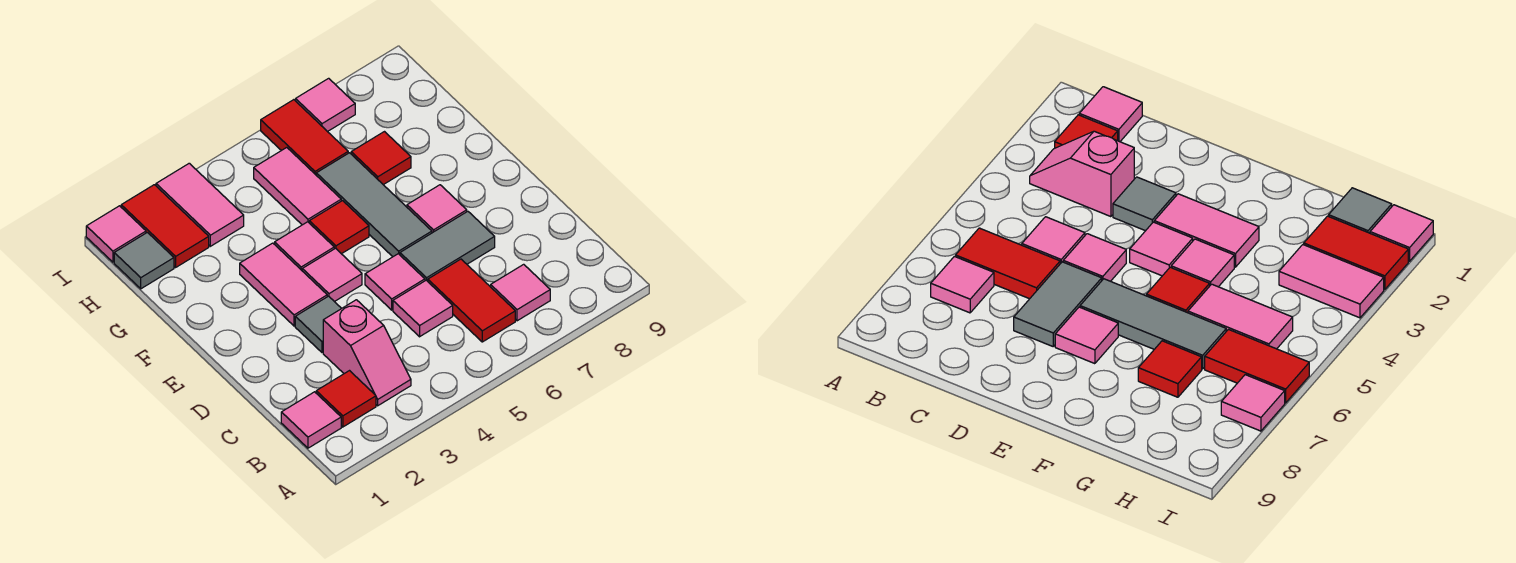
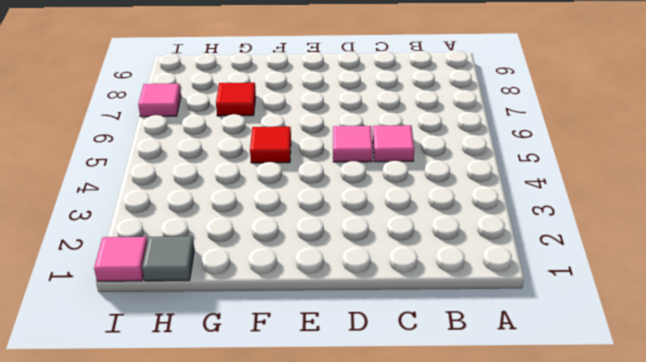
none -> pink 1x1 tile [281,392,341,448]
none -> red 1x1 tile [316,371,376,427]
none -> pink 1x2 slope [323,300,411,406]

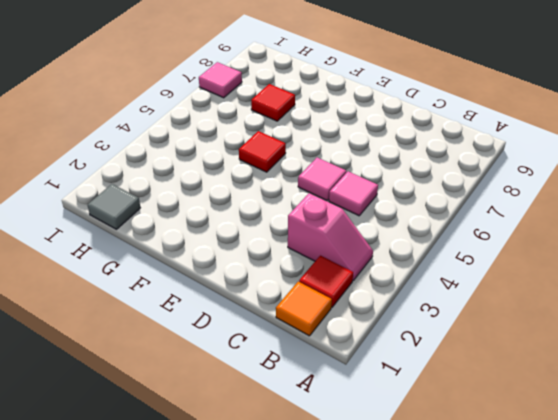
orange 1x1 tile [276,282,332,336] -> pink 1x1 tile [281,392,341,448]
none -> red 1x2 tile [428,259,515,342]
none -> pink 1x1 tile [491,264,550,321]
none -> grey 1x1 tile [295,296,342,352]

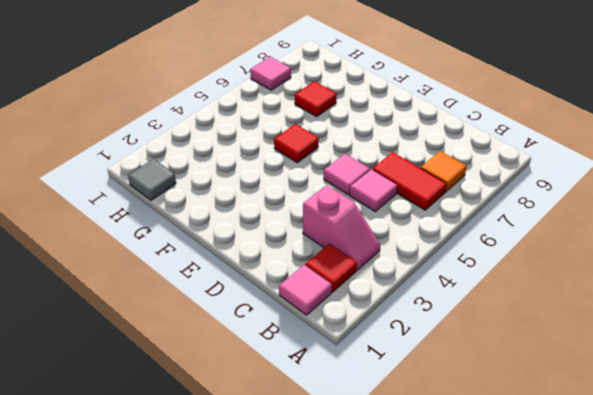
orange 1x1 tile [421,151,467,192] -> pink 1x1 tile [491,264,550,321]
none -> grey 1x1 tile [295,296,342,352]
none -> grey 1x2 tile [400,211,495,281]
none -> pink 1x2 tile [240,243,327,326]

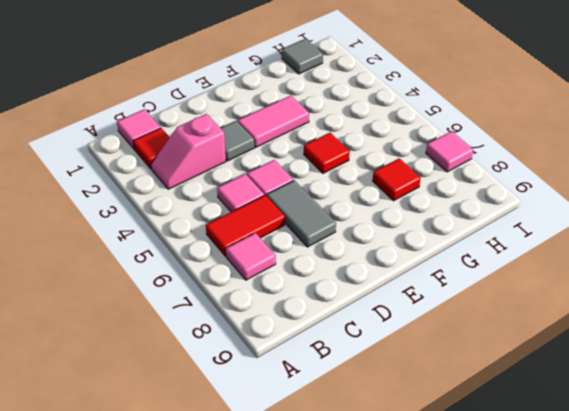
none -> pink 1x1 tile [302,248,362,302]
none -> grey 1x3 tile [316,153,432,257]
none -> pink 1x1 tile [407,185,467,233]

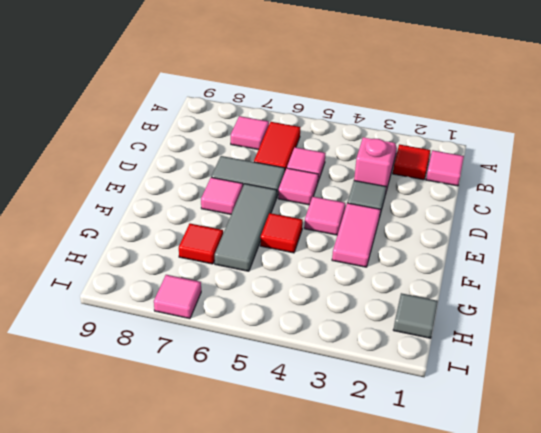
none -> pink 1x1 tile [275,222,334,270]
none -> pink 1x2 tile [254,148,341,225]
none -> red 1x2 tile [121,185,209,267]

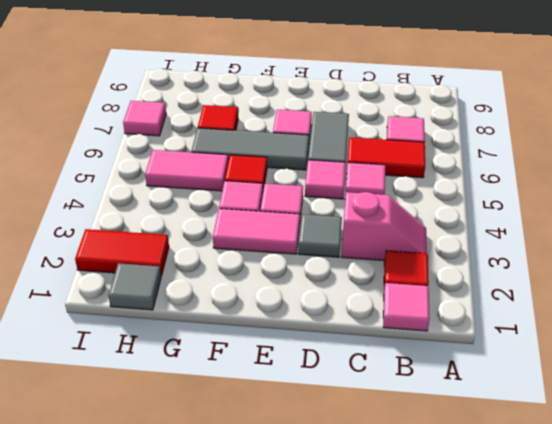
none -> pink 1x2 tile [156,163,244,246]
none -> red 1x2 tile [261,100,348,175]
none -> pink 1x1 tile [86,206,146,262]

